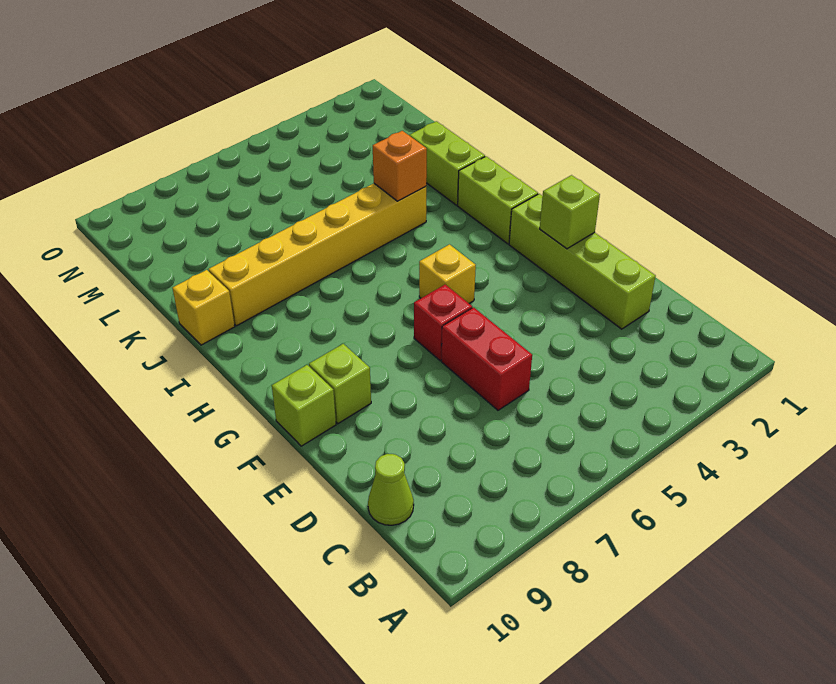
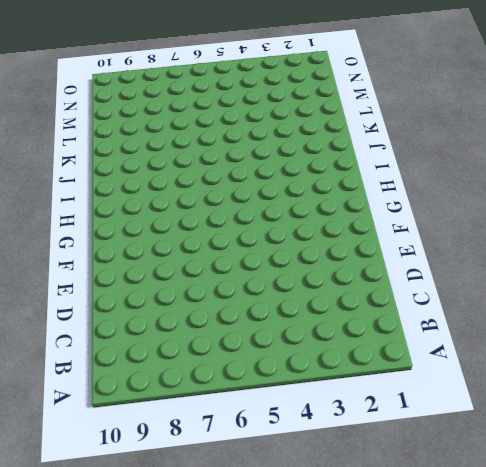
none -> lime 1x1 cone [368,454,414,525]
none -> lime 1x4 brick [509,194,656,329]
none -> red 1x2 brick [441,307,532,410]

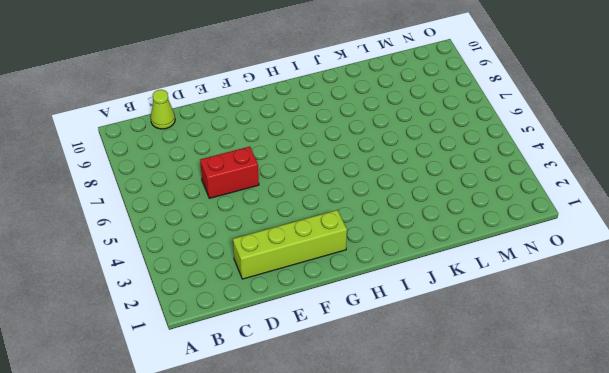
none -> red 1x1 brick [414,285,472,361]
none -> lime 1x1 brick [309,344,371,424]
none -> lime 1x1 brick [272,365,336,446]

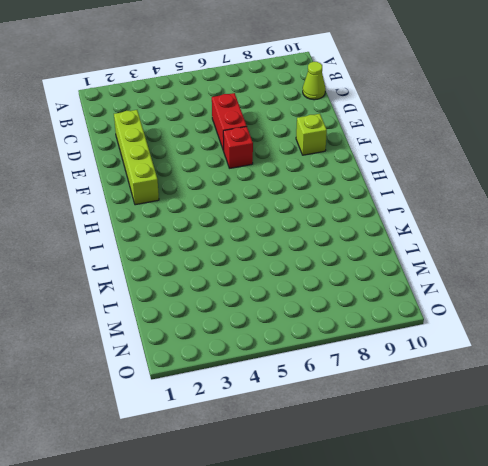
none -> lime 1x1 brick [272,365,336,446]
none -> yellow 1x1 brick [419,244,476,303]
none -> lime 1x2 brick [458,156,538,244]

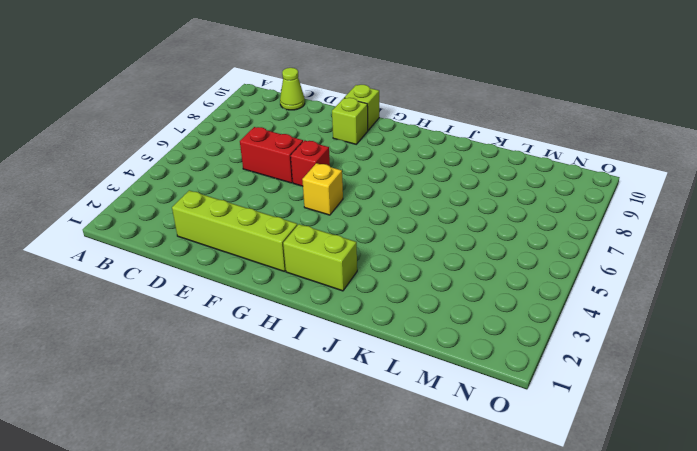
none -> lime 1x2 brick [409,121,485,205]
none -> yellow 1x6 brick [209,184,426,326]
none -> yellow 1x1 brick [173,270,235,345]

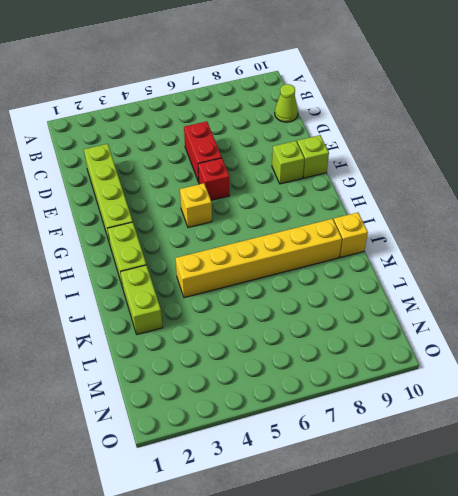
none -> lime 1x1 brick [540,175,600,249]
none -> orange 1x1 brick [373,131,427,201]

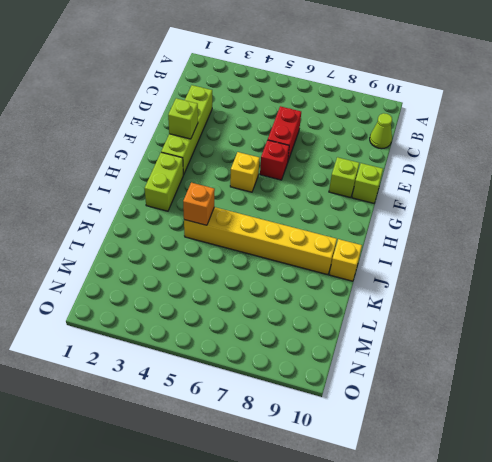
none -> lime 1x2 brick [409,121,485,205]

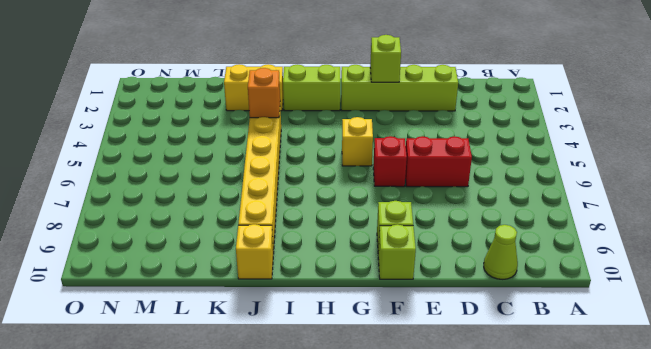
yellow 1x2 brick [224,64,283,111] -> lime 1x2 brick [409,121,485,205]

